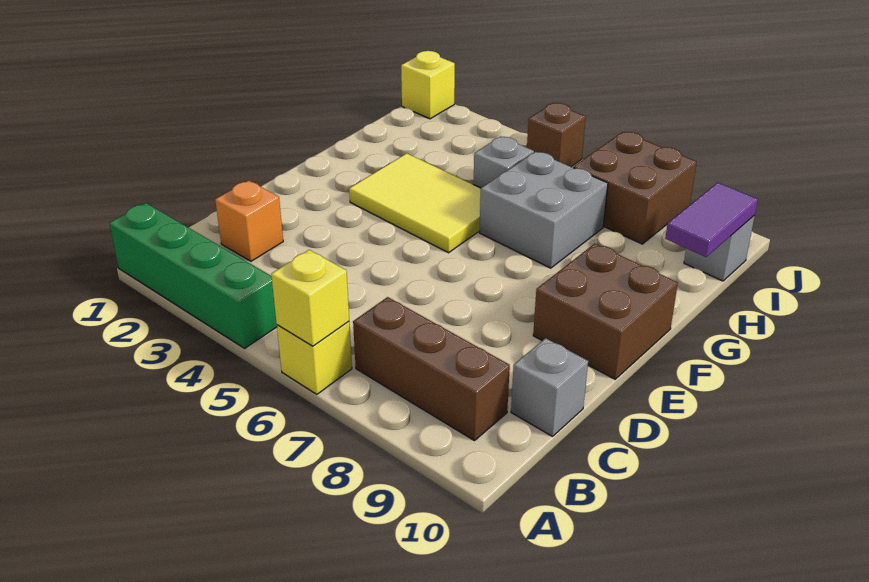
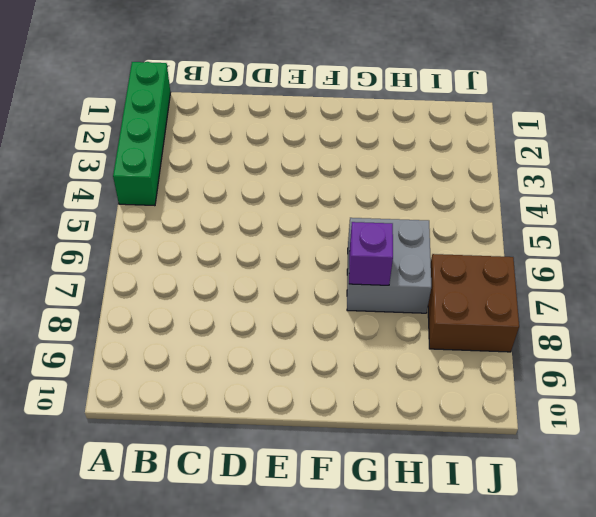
purple 1x1 brick [349,222,393,285] -> none
none -> yellow 1x1 brick [277,322,352,394]
none -> brown 1x3 brick [353,297,510,441]
none -> orange 1x1 brick [215,181,283,261]

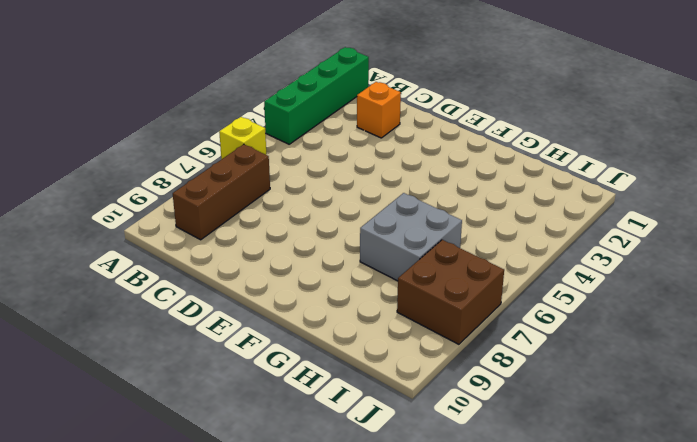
none -> grey 1x1 brick [511,338,588,436]
none -> brown 2x2 brick [533,244,678,379]
none -> yellow 2x3 tile [349,153,481,253]

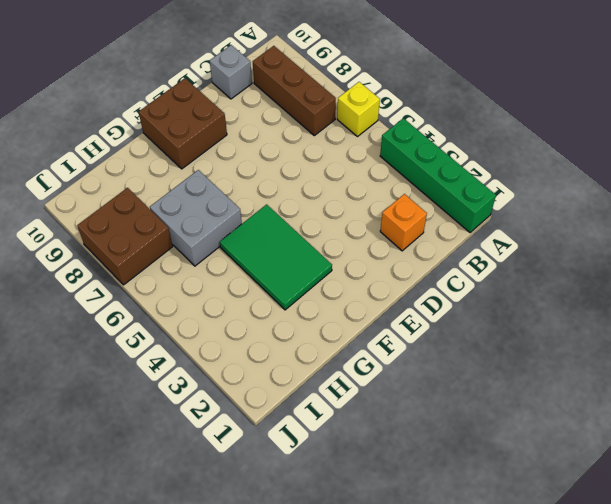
green 2x3 tile [220,204,332,310] -> yellow 2x3 tile [349,153,481,253]
none -> grey 1x1 brick [474,136,534,188]
none -> grey 1x1 brick [684,215,755,281]
none -> yellow 1x1 brick [401,51,455,119]

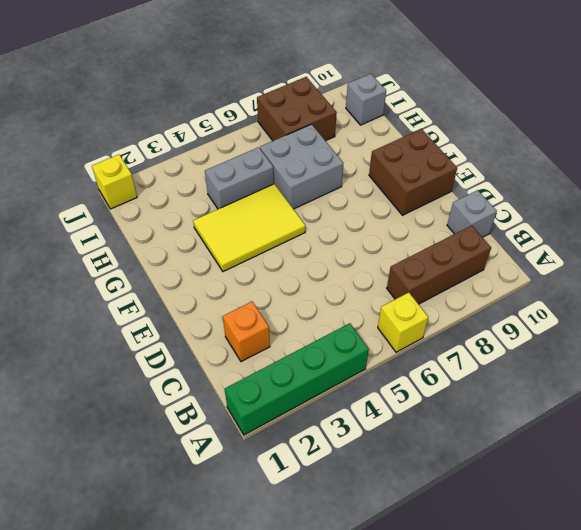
grey 1x2 brick [205,147,274,209] -> grey 1x1 brick [474,136,534,188]
none -> brown 1x1 brick [527,103,586,167]
none -> yellow 1x1 brick [271,250,349,346]
none -> purple 1x2 tile [665,182,758,257]

